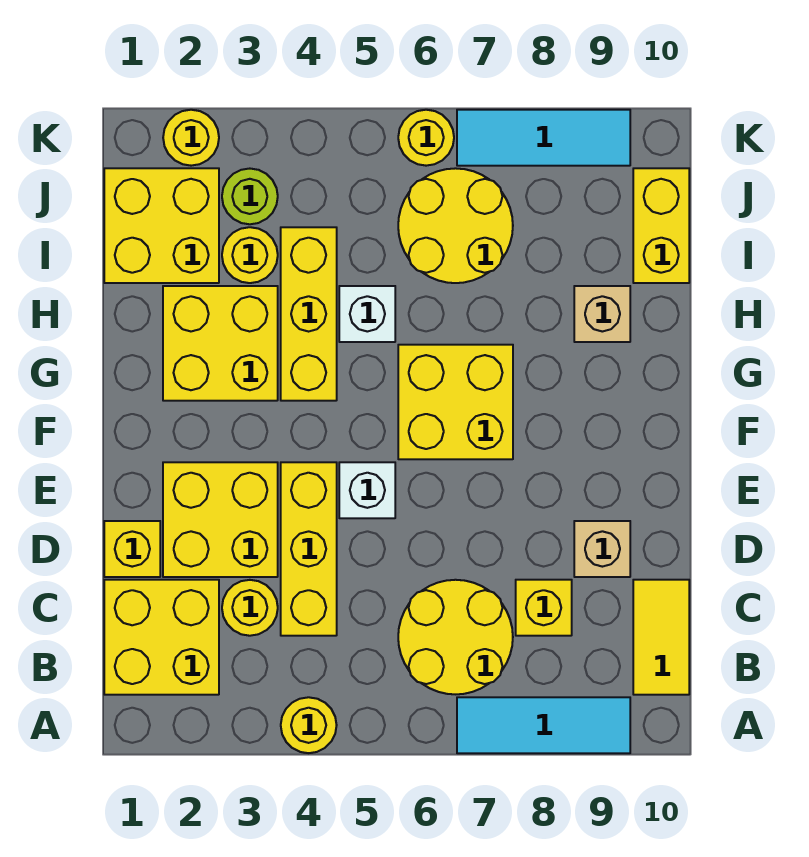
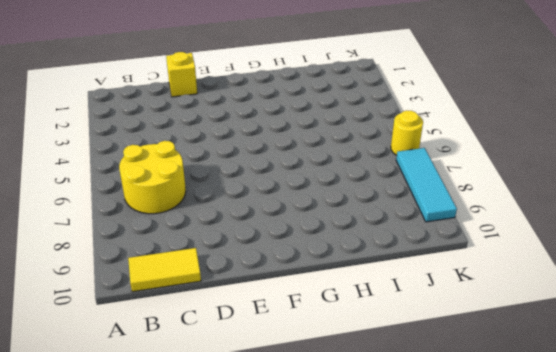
none -> yellow 1x1 round brick [281,697,337,753]
none -> cyan 1x3 tile [457,697,630,753]
none -> yellow 2x2 brick [104,580,219,695]

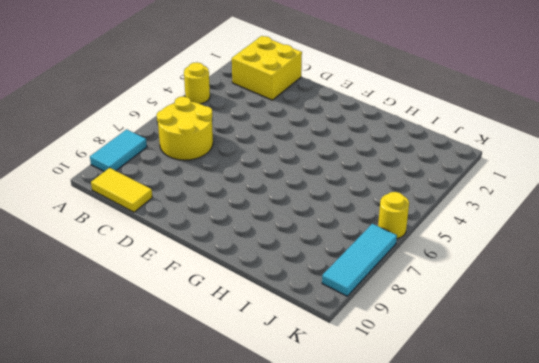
cyan 1x2 tile [90,129,147,172] -> cyan 1x3 tile [457,697,630,753]
none -> yellow 1x1 round brick [222,580,278,636]
none -> yellow 1x3 brick [281,462,337,636]
none -> yellow 1x1 brick [516,580,572,636]

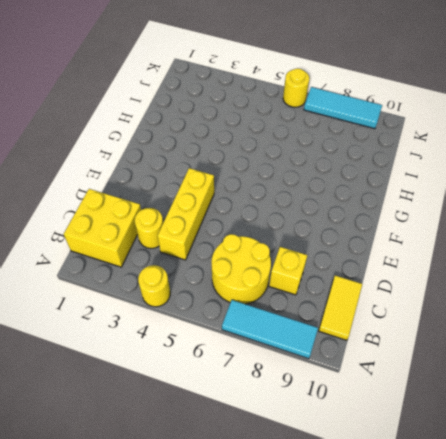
none -> yellow 1x1 brick [104,521,160,577]
none -> yellow 2x2 brick [163,462,278,577]
none -> tan 1x1 brick [574,521,630,577]

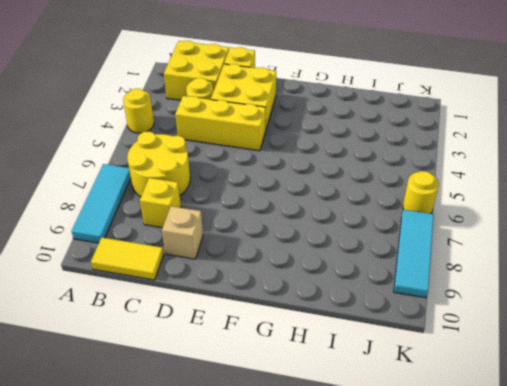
none -> white 1x1 brick [339,462,395,518]
none -> yellow 2x2 brick [398,345,513,459]
none -> yellow 2x2 brick [163,286,278,401]

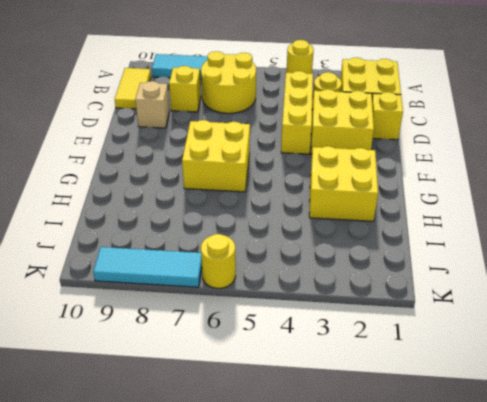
none -> white 1x1 brick [339,462,395,518]
none -> yellow 1x3 brick [281,227,337,401]
none -> white 1x1 brick [339,286,395,342]

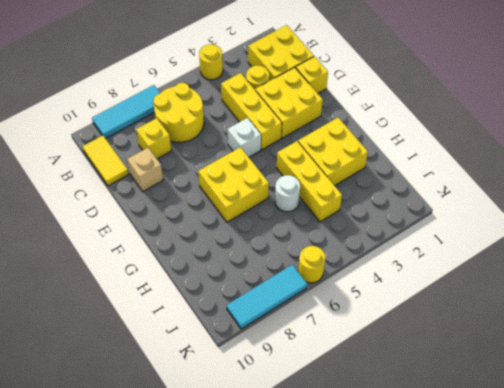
white 1x1 round brick [275,175,300,212] -> white 1x1 brick [339,286,395,342]
none -> tan 1x1 brick [574,286,630,342]
none -> yellow 2x2 brick [104,168,219,283]
none -> yellow 1x1 round brick [222,227,278,283]

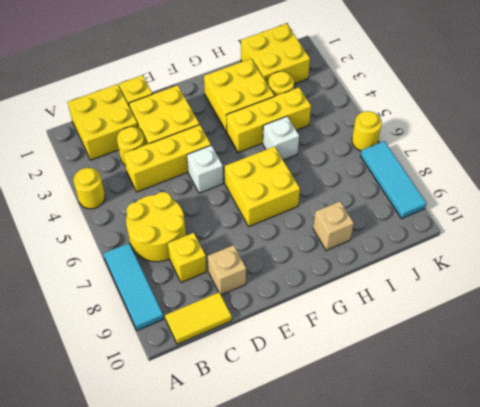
none -> yellow 2x2 round brick [398,168,513,283]
none -> yellow 1x2 brick [633,168,689,283]
none -> lime 1x1 round brick [222,169,278,224]

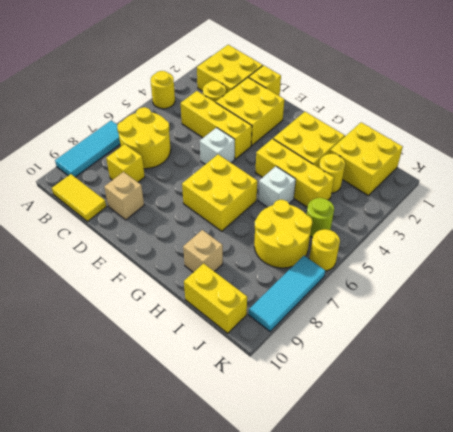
lime 1x1 round brick [306,198,334,238] -> lime 1x1 round brick moved to [222,169,278,224]
none -> yellow 1x1 round brick [163,110,219,166]

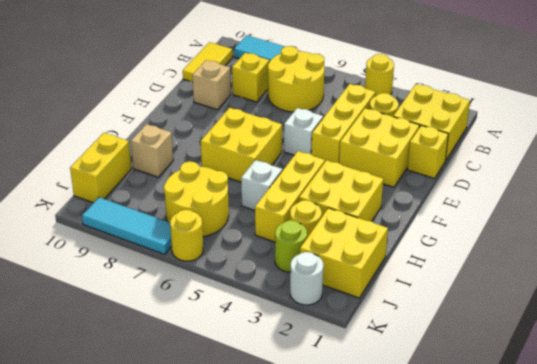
white 1x1 round brick [290,252,323,305] -> yellow 1x1 round brick [163,110,219,166]

